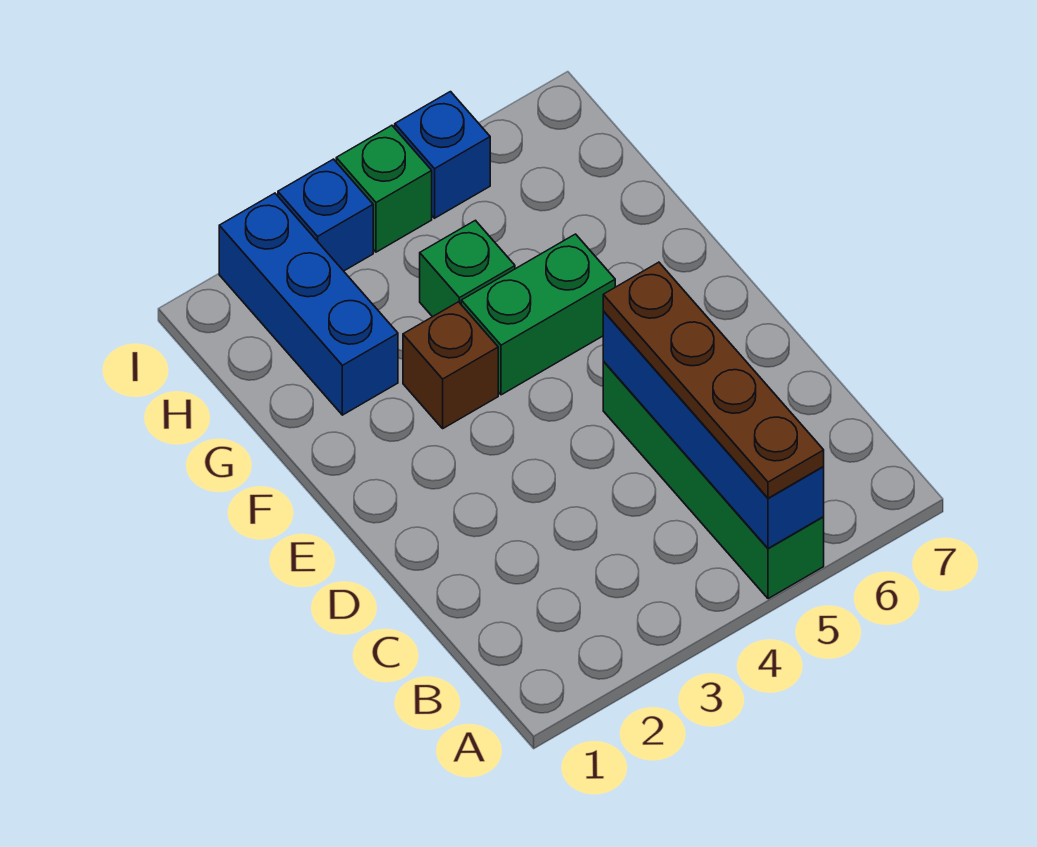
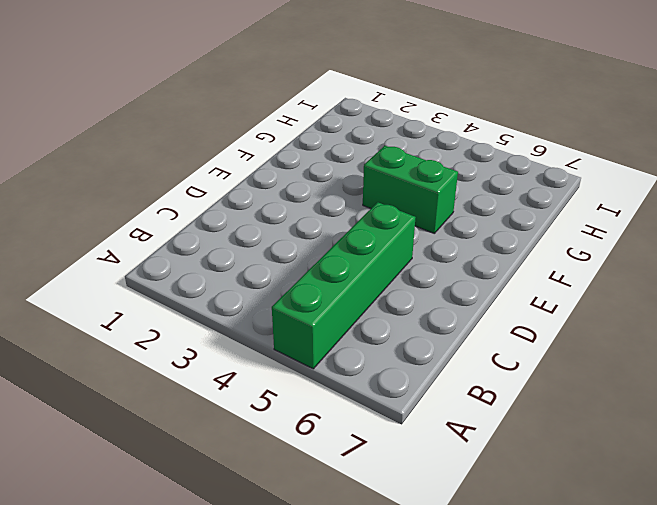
none -> brown 1x1 brick [403,302,498,428]
none -> blue 1x3 brick [219,193,398,415]

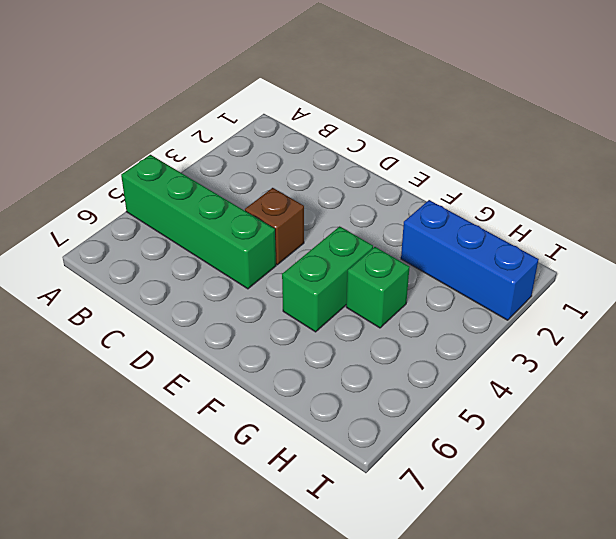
brown 1x1 brick [245,188,304,265] -> brown 1x1 brick moved to [403,302,498,428]
none -> blue 1x1 brick [278,159,373,271]
none -> green 1x1 brick [336,125,432,252]

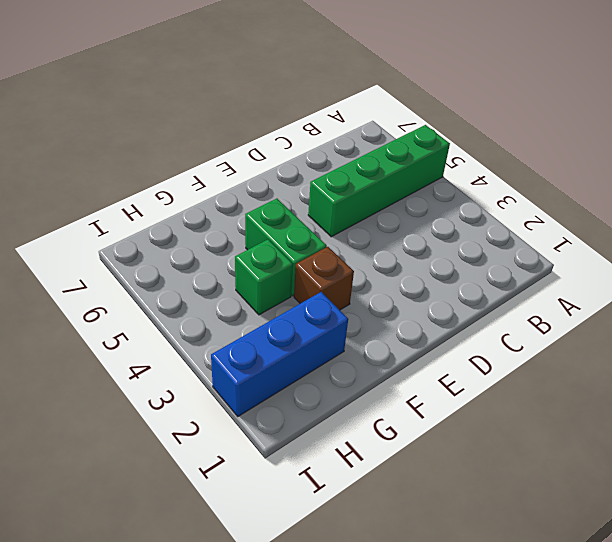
none -> blue 1x1 brick [278,159,373,271]
none -> green 1x1 brick [336,125,432,252]

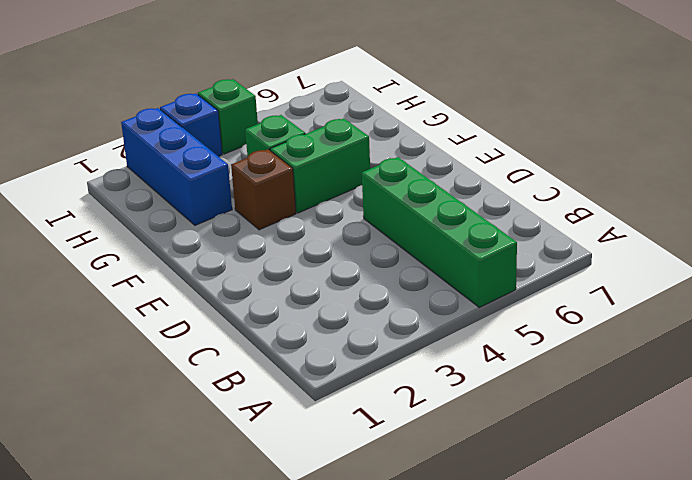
none -> blue 1x1 brick [395,92,490,218]
none -> blue 1x4 brick [603,311,824,548]

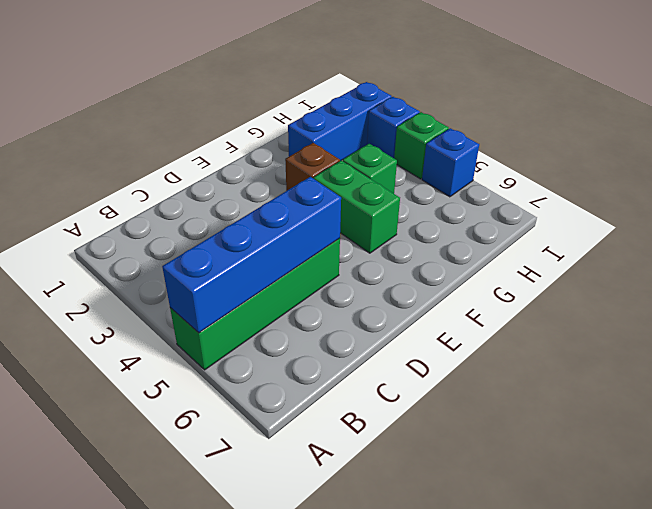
none -> brown 1x4 plate [603,262,824,498]

